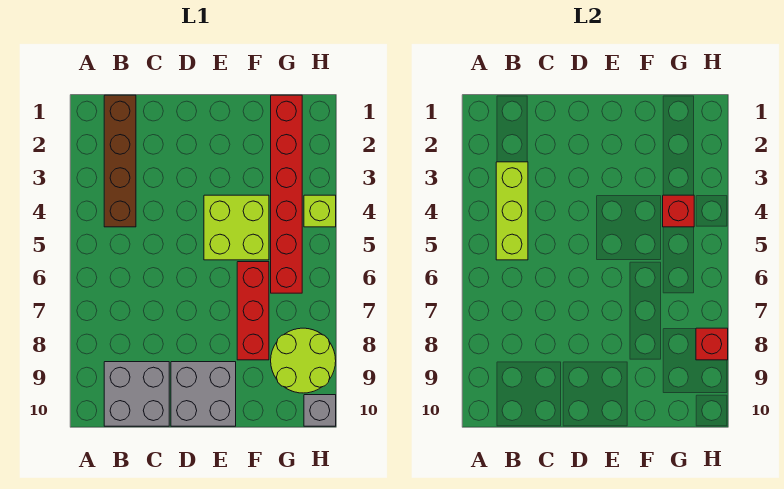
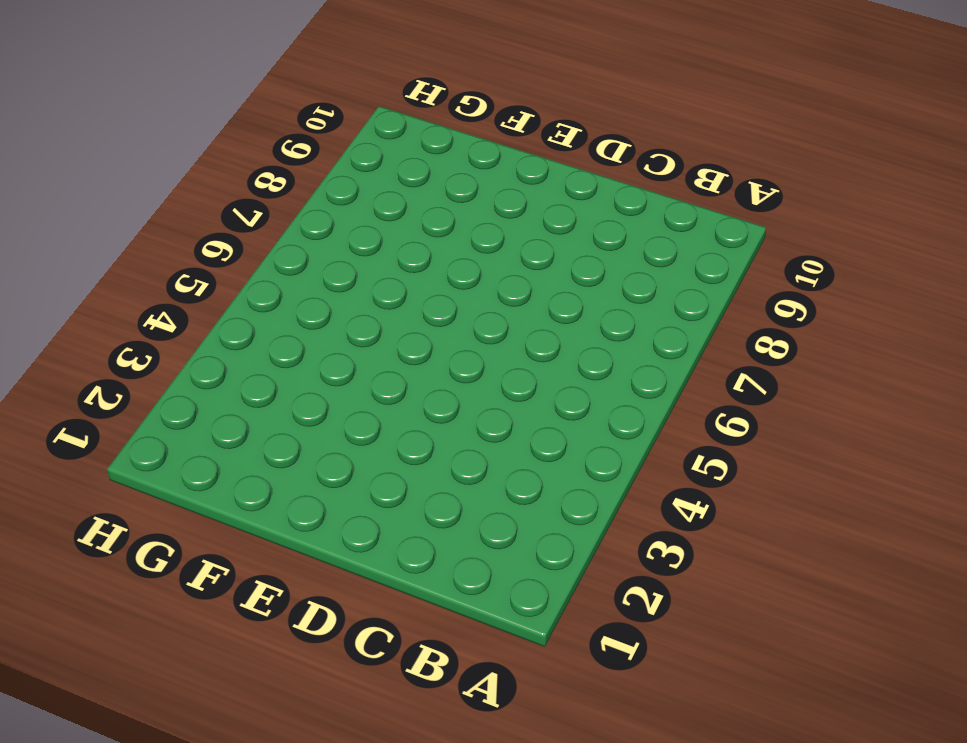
none -> brown 1x4 brick [104,95,136,227]
none -> grey 2x2 brick [104,362,169,426]
none -> grey 2x2 brick [171,362,236,426]

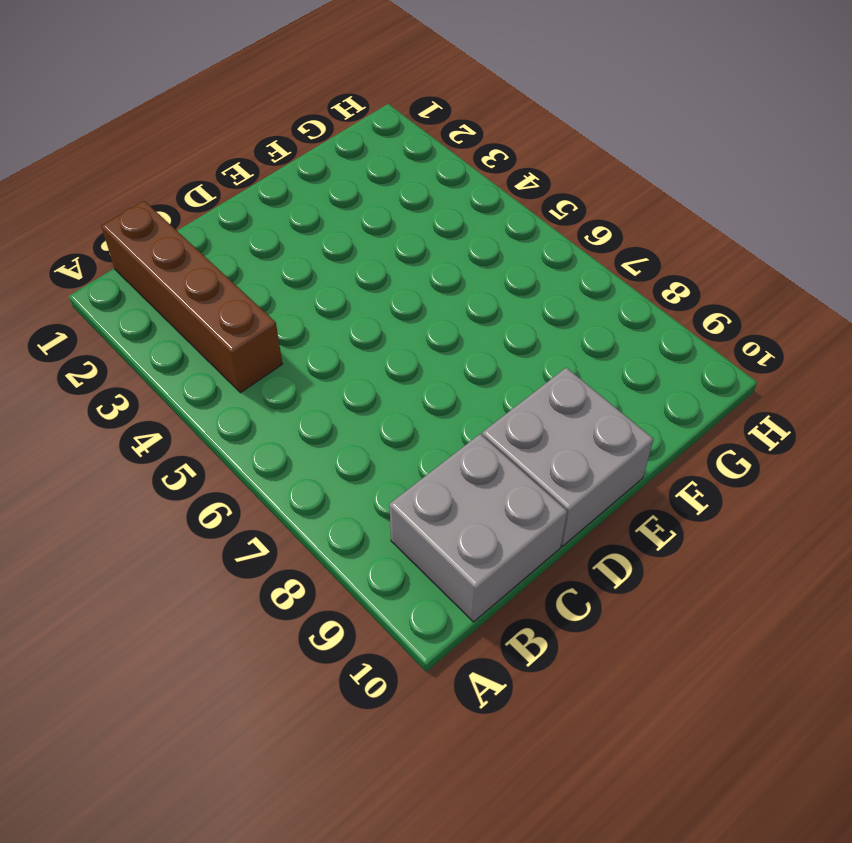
none -> lime 2x2 brick [204,195,269,260]
none -> red 1x3 brick [237,262,269,360]
none -> red 1x6 brick [271,95,302,293]

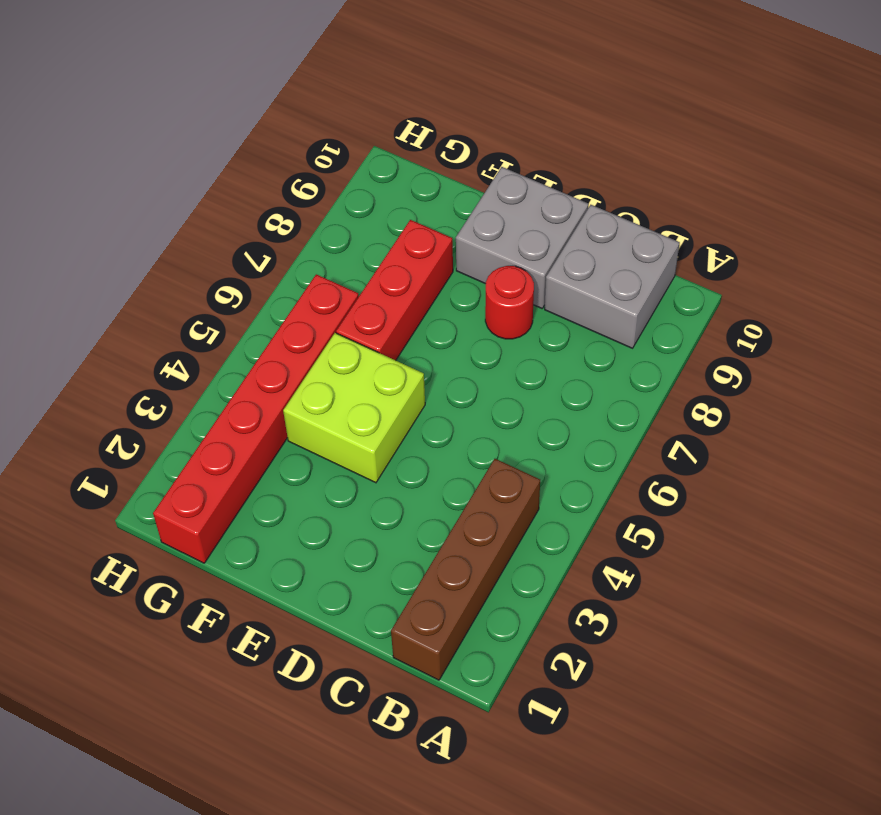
red 1x1 round brick [485,266,534,339] -> none
none -> lime 2x2 round brick [271,328,336,393]
none -> lime 1x1 brick [304,195,336,227]
none -> grey 1x1 brick [304,395,336,426]

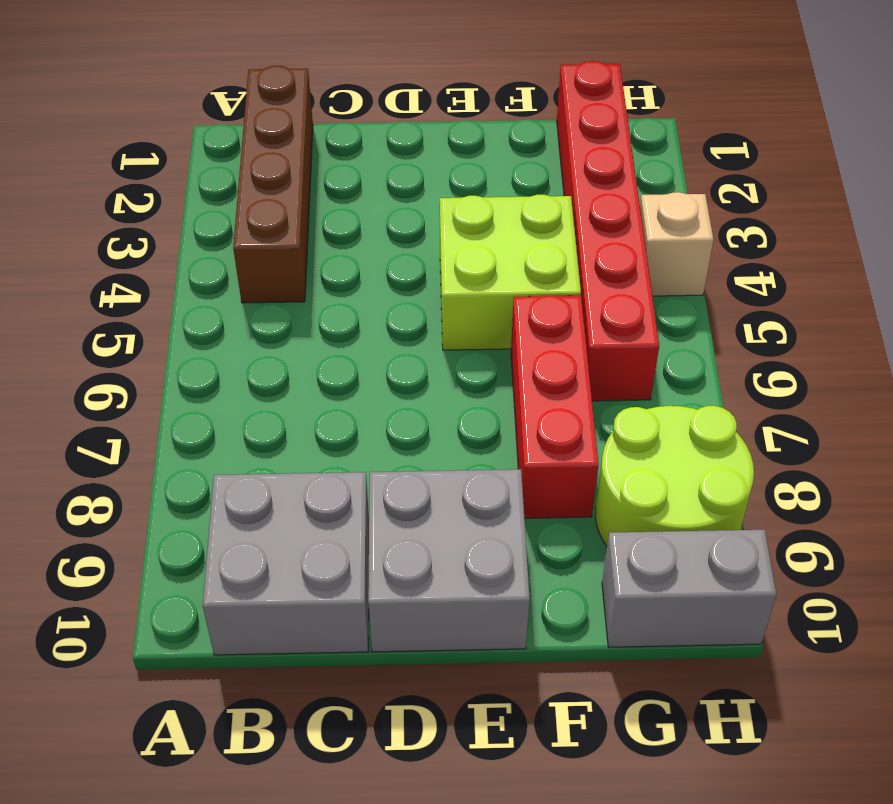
grey 1x2 brick [602,530,777,647] -> grey 1x1 brick [304,395,336,426]
tan 1x1 brick [640,192,713,296] -> lime 1x1 brick [304,195,336,227]
none -> lime 1x3 brick [496,162,528,260]
none -> red 1x1 brick [663,195,694,227]
none -> red 1x1 brick [696,328,728,360]

